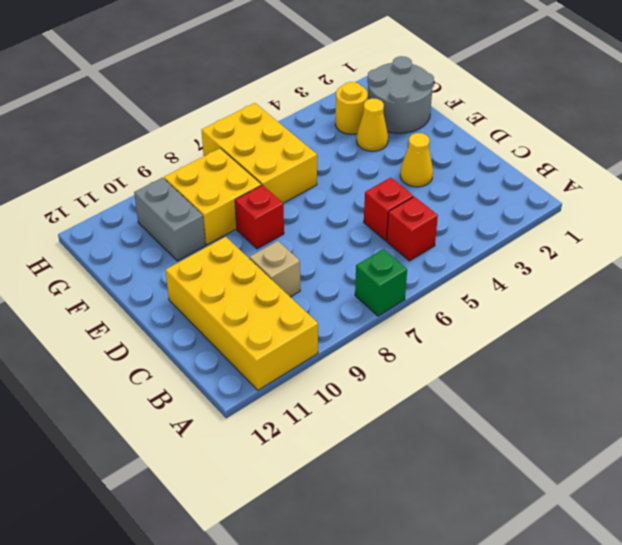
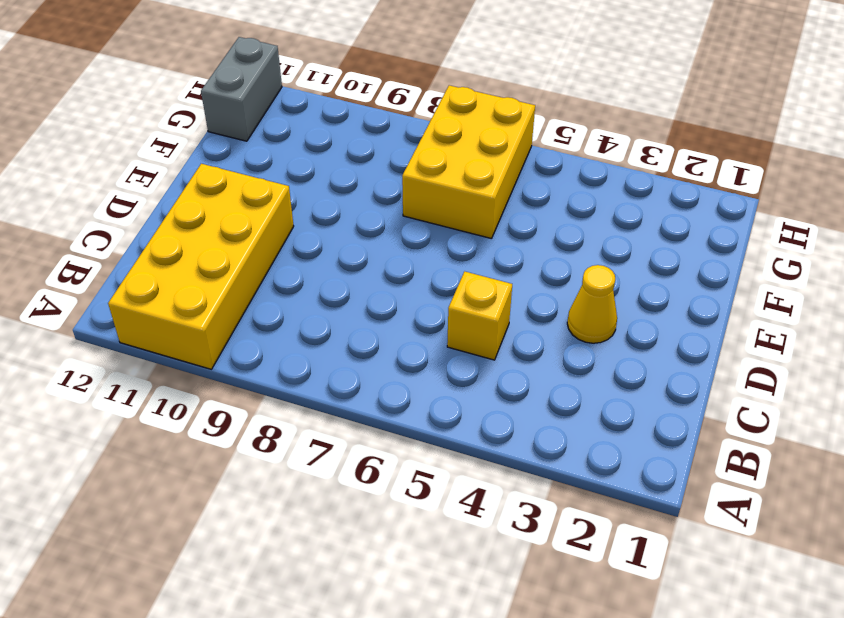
yellow 1x1 brick [447,272,512,360] -> red 1x1 brick [364,178,413,241]
grey 1x2 brick [201,37,282,141] -> grey 1x2 brick moved to [134,178,205,261]
none -> green 1x1 brick [355,249,407,316]
none -> red 1x1 brick [387,197,438,261]
none -> tan 1x1 brick [250,241,300,297]

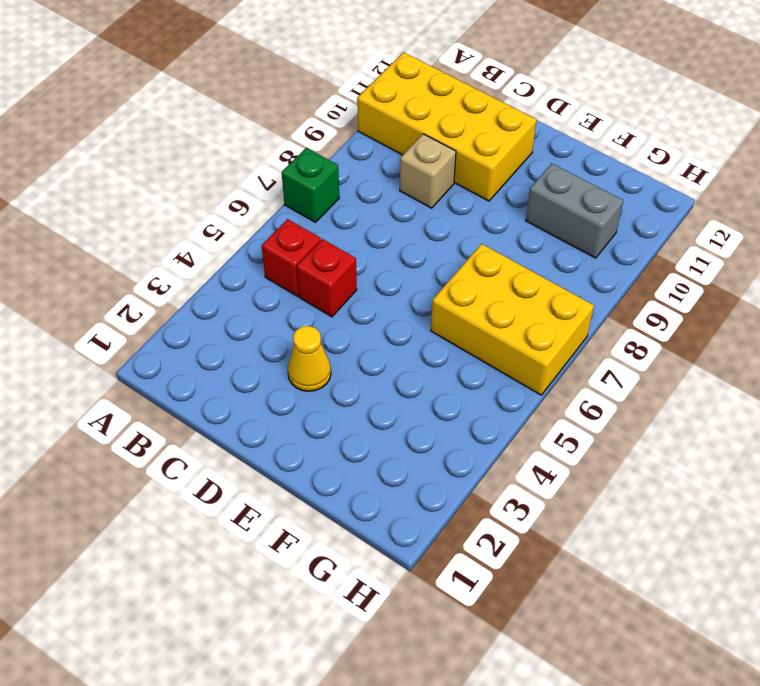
none -> red 1x1 brick [235,185,284,249]
none -> grey 2x2 round brick [367,56,434,133]
none -> yellow 1x1 cone [357,98,388,151]

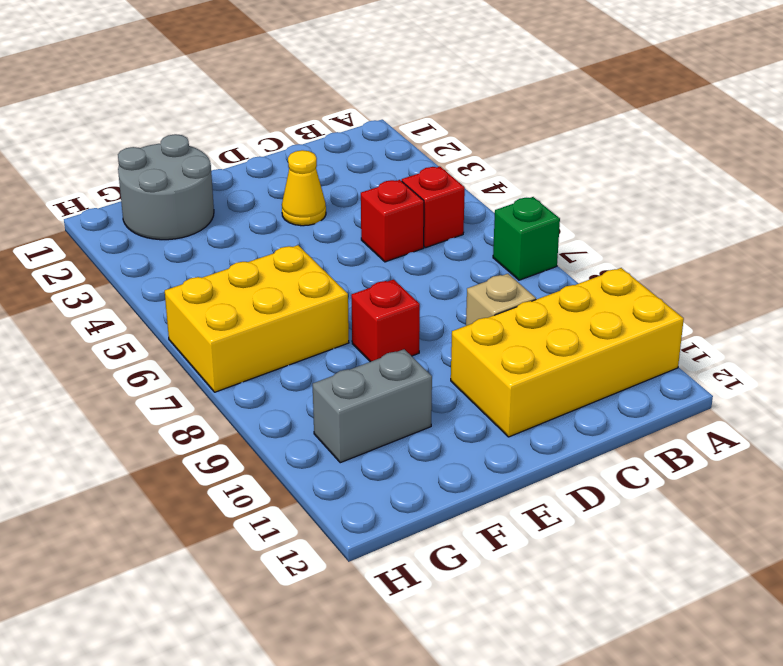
none -> yellow 1x1 cone [357,98,388,151]
none -> yellow 2x2 brick [164,148,261,245]
none -> yellow 1x1 round brick [336,82,368,134]

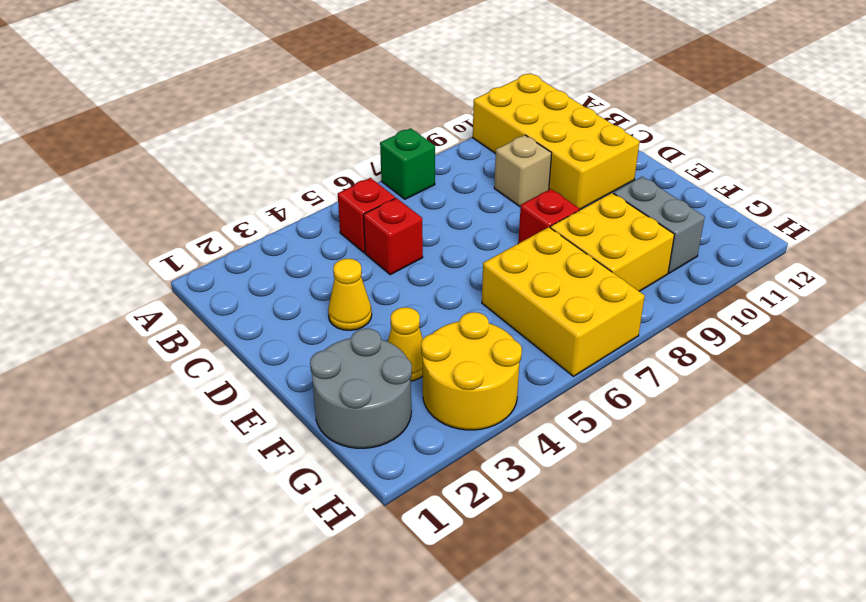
yellow 2x2 round brick [421,312,522,430] -> yellow 1x1 round brick [336,82,368,134]

